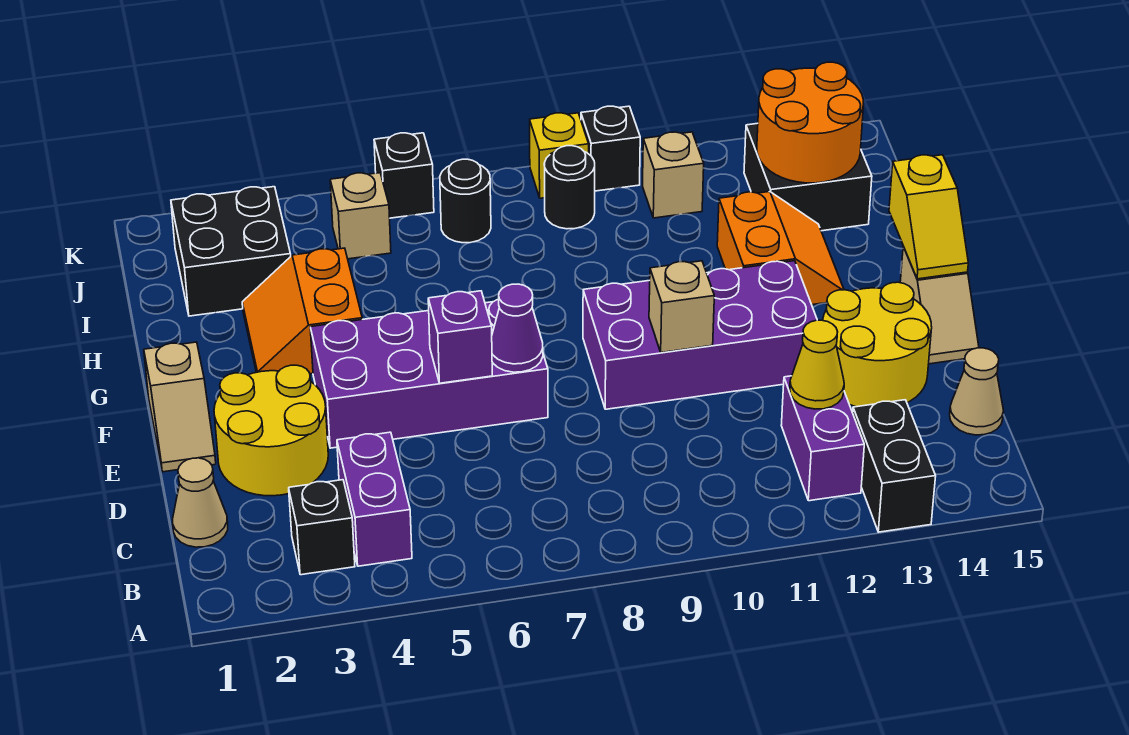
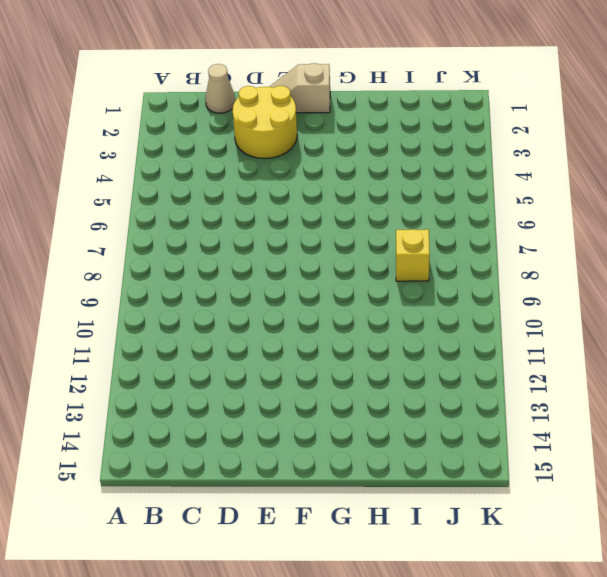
yellow 1x1 brick [396,229,430,281] -> yellow 1x1 brick moved to [530,113,589,198]
none -> black 1x2 brick [853,400,936,532]
none -> black 1x1 brick [289,480,355,575]
none -> purple 1x2 brick [337,432,412,566]

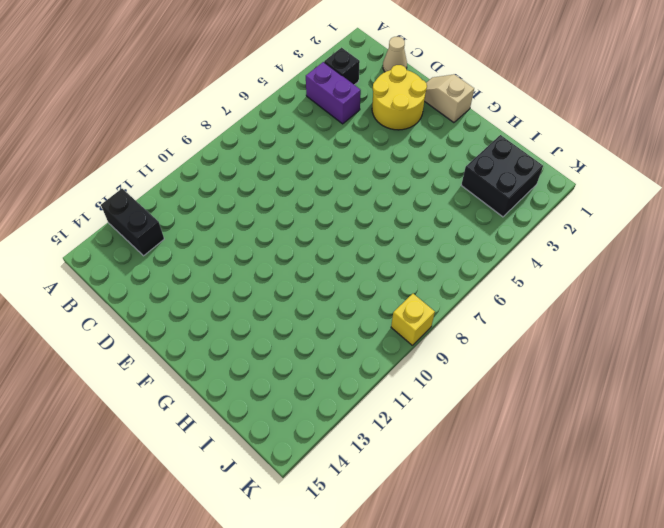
none -> purple 1x2 brick [781,376,864,501]
none -> tan 1x1 cone [950,348,1004,435]
none -> yellow 2x2 round brick [823,282,932,407]

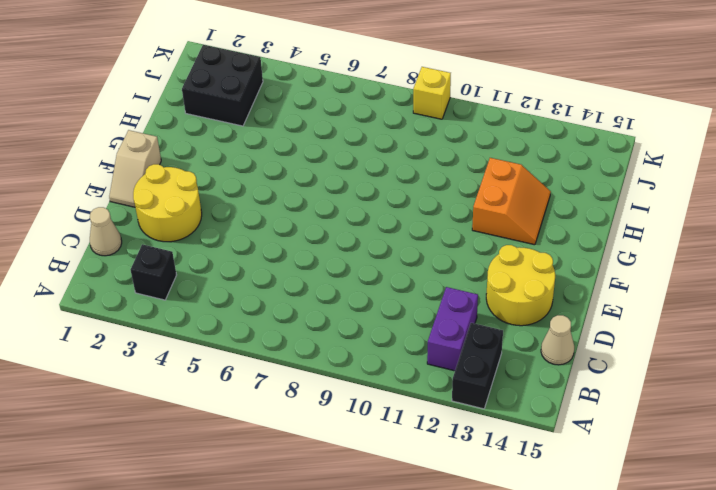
none -> purple 1x2 brick [337,432,412,566]
none -> purple 2x4 brick [310,299,548,448]
none -> purple 2x4 brick [583,261,817,409]

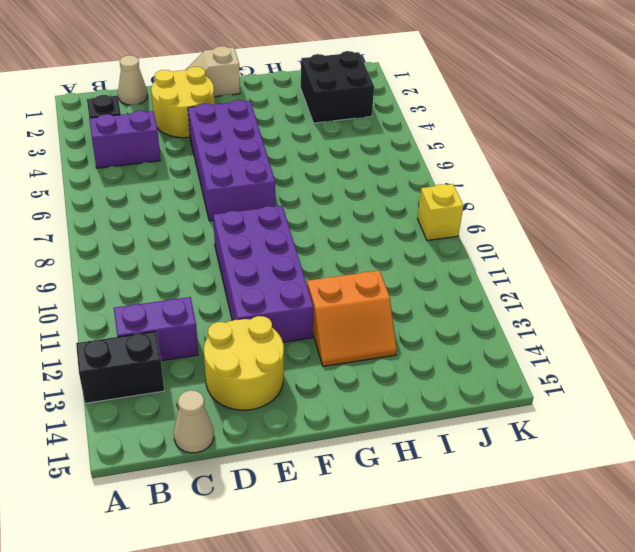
none -> tan 1x2 slope [900,246,979,364]
none -> orange 2x2 slope [242,248,362,374]
none -> black 2x2 brick [744,123,872,231]

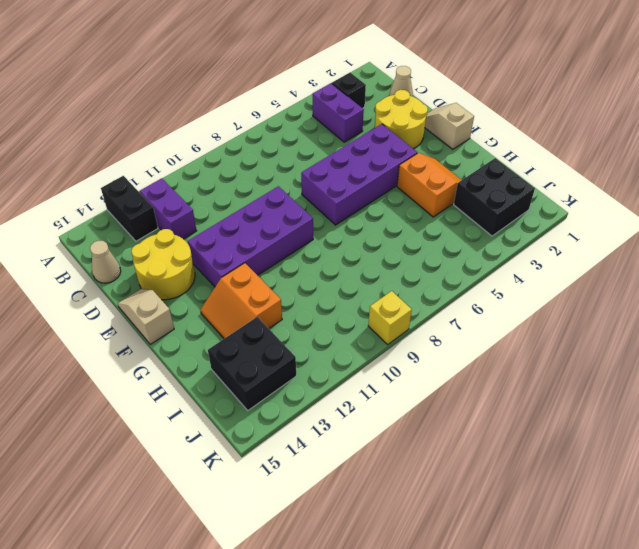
none -> tan 1x1 brick [330,173,391,259]
none -> black 1x1 round brick [440,159,491,243]
none -> black 1x1 round brick [544,146,595,229]

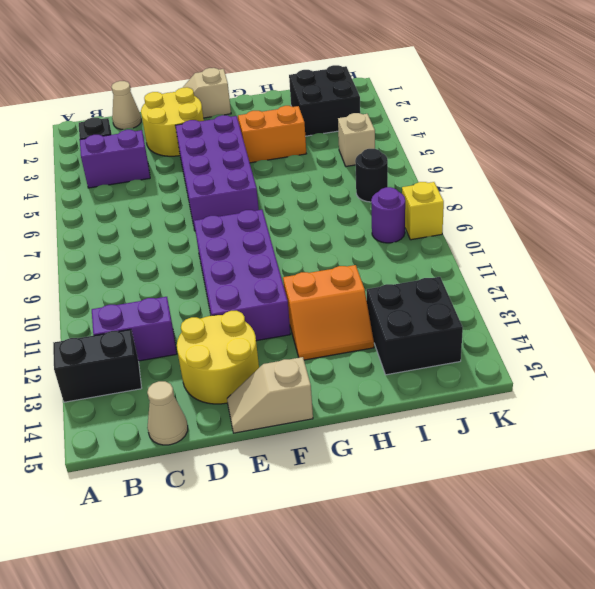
purple 1x1 round brick [371,187,405,243] -> black 1x1 round brick [544,146,595,229]
none -> tan 1x1 brick [643,132,704,218]
none -> black 1x1 brick [374,133,434,218]
none -> black 1x1 brick [581,106,640,191]

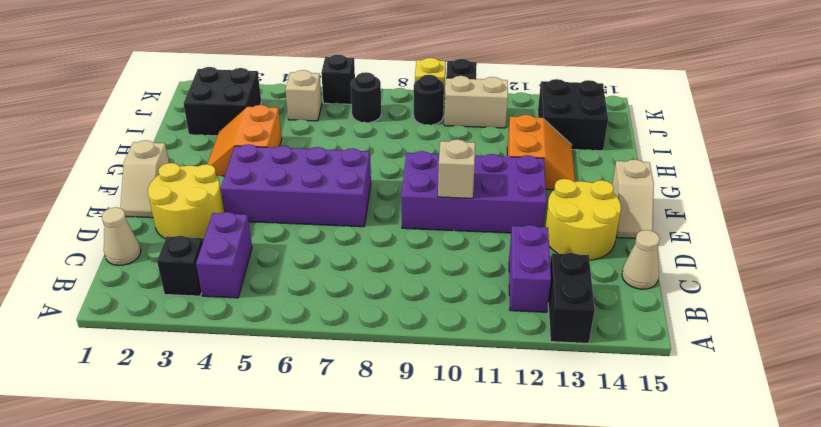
tan 1x2 brick [444,76,508,128] -> tan 1x1 brick [643,132,704,218]
none -> yellow 1x1 cone [790,320,844,409]
none -> purple 1x1 brick [428,291,492,383]
none -> purple 1x1 cone [492,284,543,372]

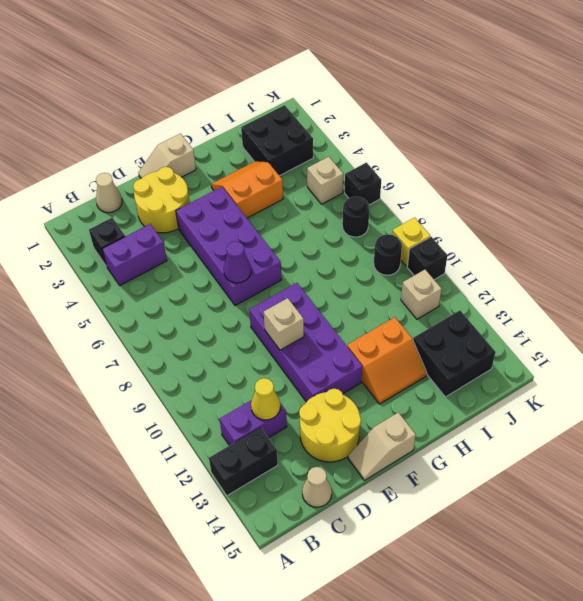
none -> purple 1x1 brick [428,291,492,383]
none -> yellow 1x2 slope [889,155,968,279]
none -> orange 2x2 round brick [757,62,863,183]

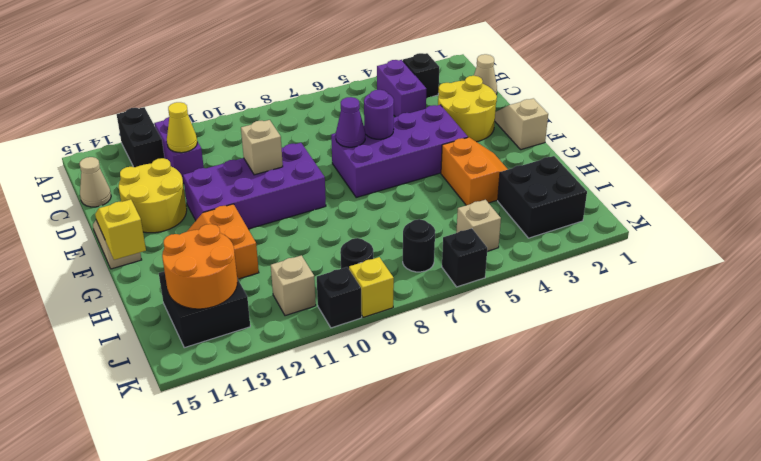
purple 1x1 round brick [364,90,394,139] -> purple 1x1 brick [428,291,492,383]

